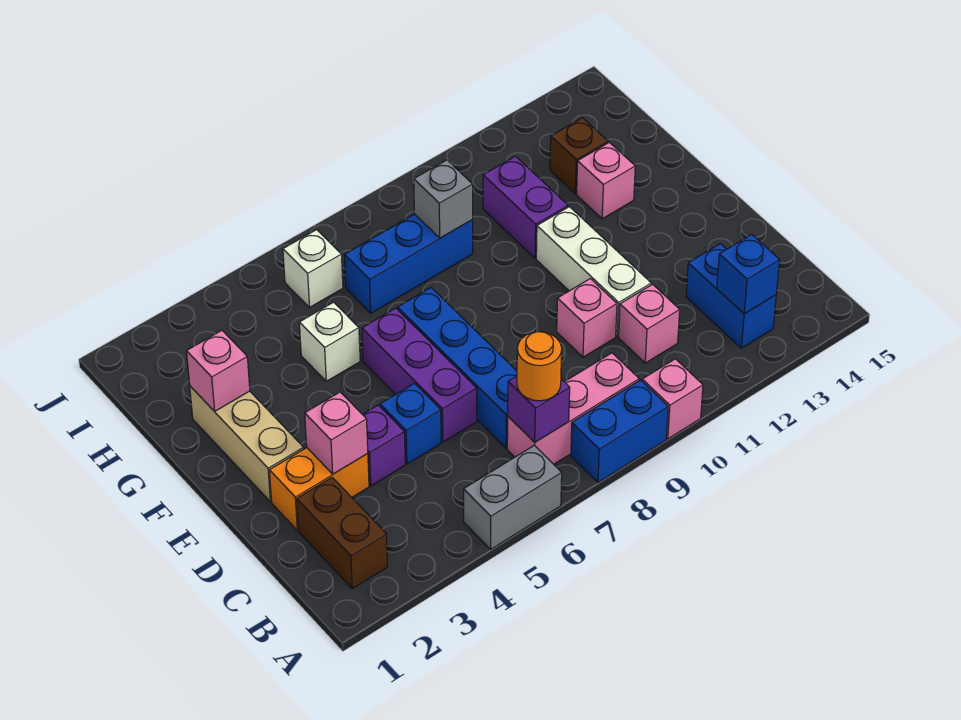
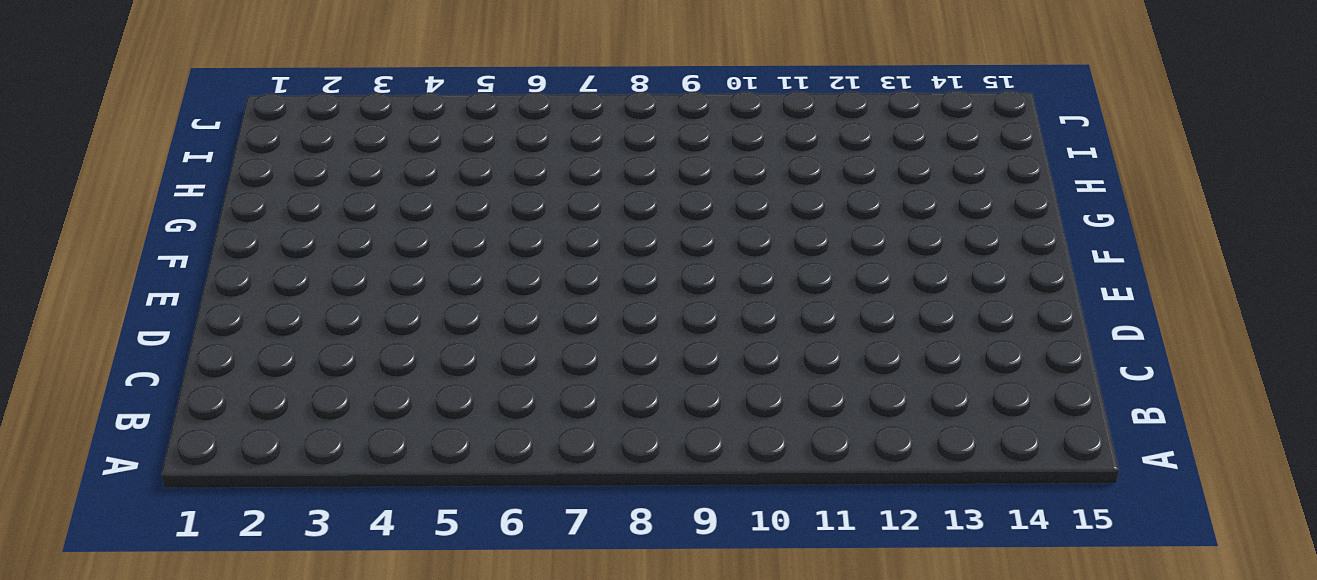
none -> grey 1x2 brick [464,445,562,549]
none -> blue 1x2 brick [571,380,668,482]
none -> pink 1x1 brick [642,359,703,439]

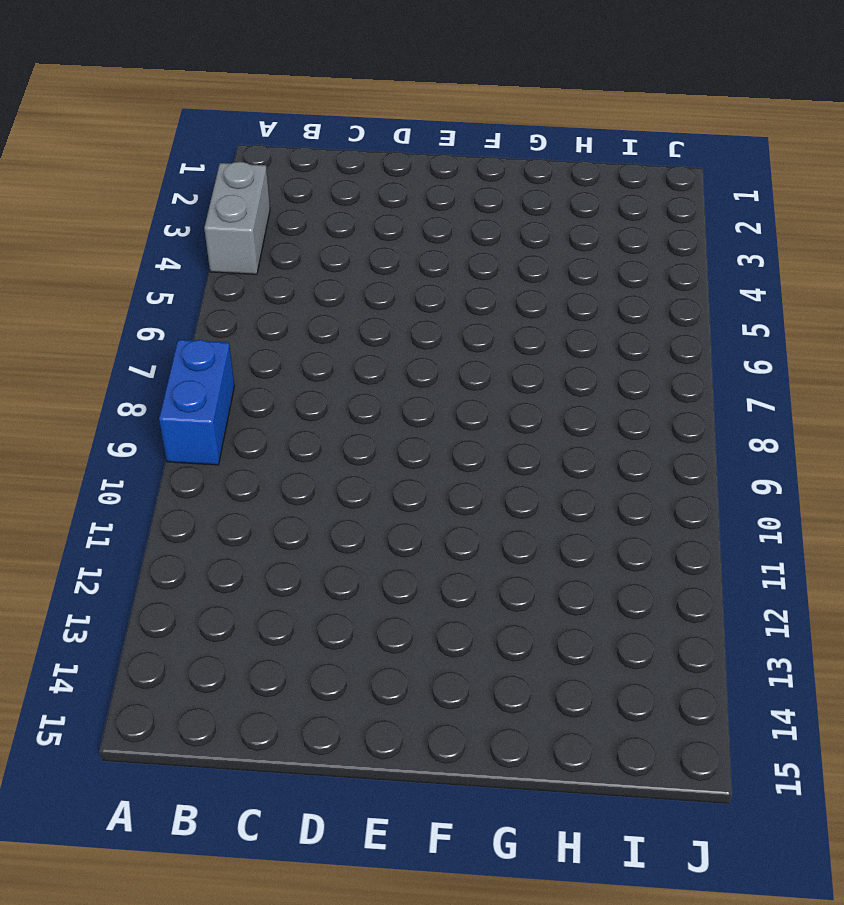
grey 1x2 brick [204,162,270,274] -> grey 1x2 brick moved to [464,445,562,549]
none -> pink 1x1 brick [642,359,703,439]
none -> brown 1x2 brick [297,478,388,589]
none -> pink 1x3 brick [507,353,639,464]

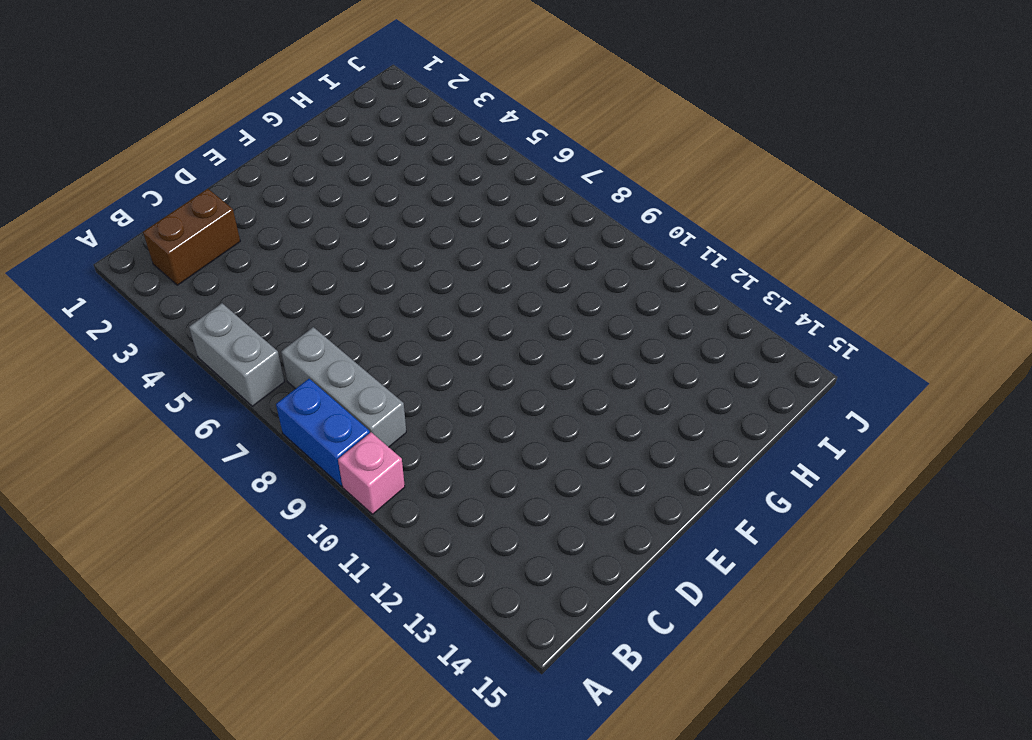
grey 1x3 brick [281,327,406,447] -> pink 1x3 brick [507,353,639,464]
none -> blue 1x2 brick [686,244,776,348]
none -> blue 1x4 brick [398,288,517,448]
none -> pink 1x1 brick [619,284,680,363]

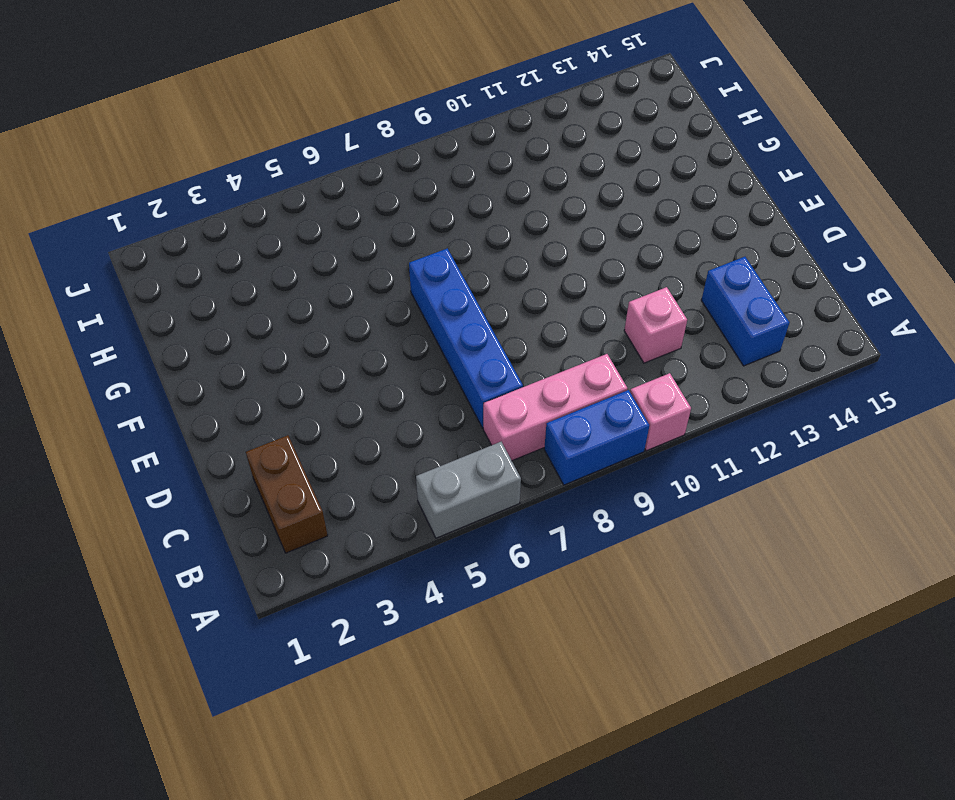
none -> orange 1x2 brick [269,448,369,530]
none -> purple 1x1 brick [362,405,405,486]
none -> blue 1x1 brick [380,383,441,464]

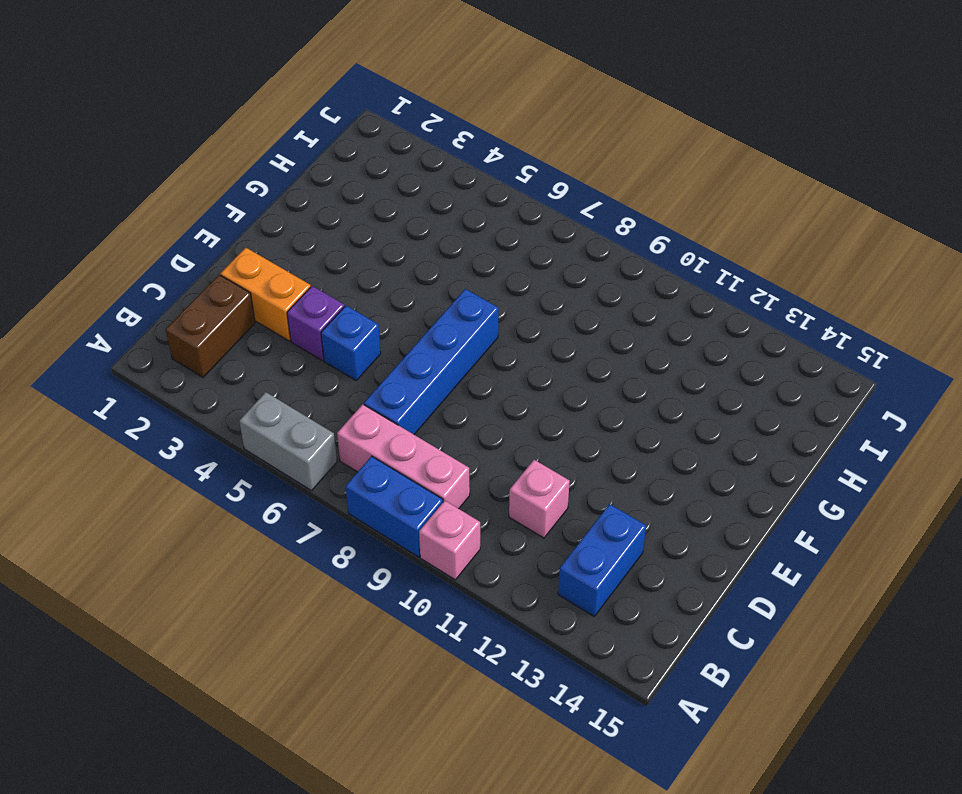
none -> purple 1x3 brick [362,308,477,442]
none -> pink 1x1 brick [557,279,617,357]
none -> white 1x3 brick [536,207,651,336]

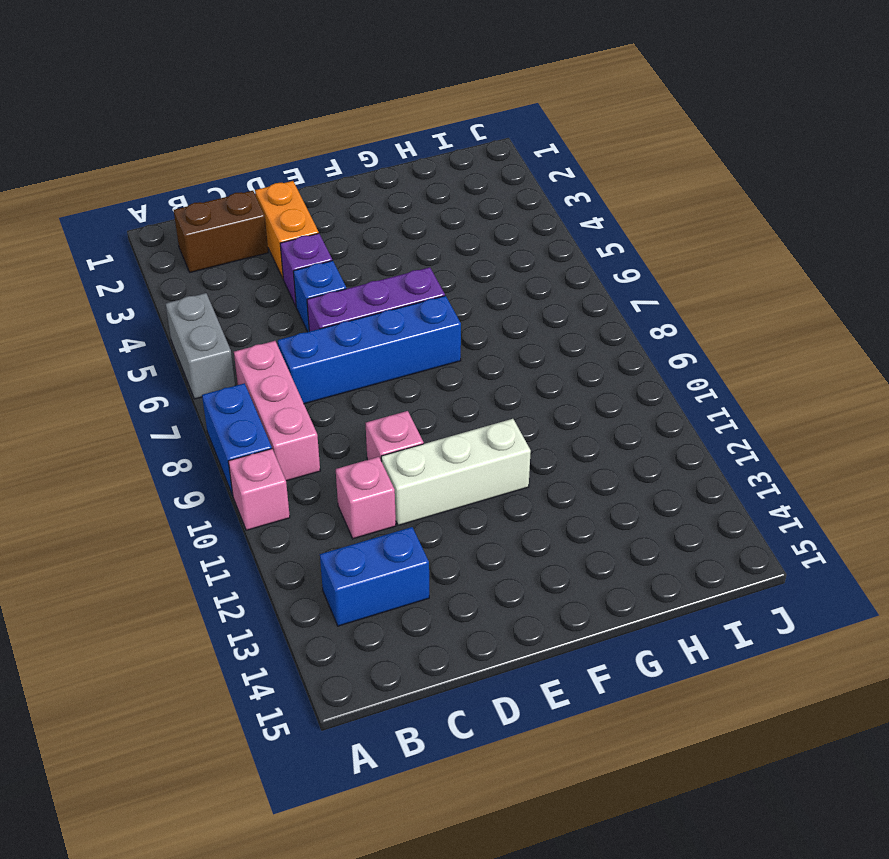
none -> tan 1x3 brick [190,386,304,502]
none -> white 1x1 brick [299,302,360,381]
none -> purple 1x2 brick [483,156,568,258]

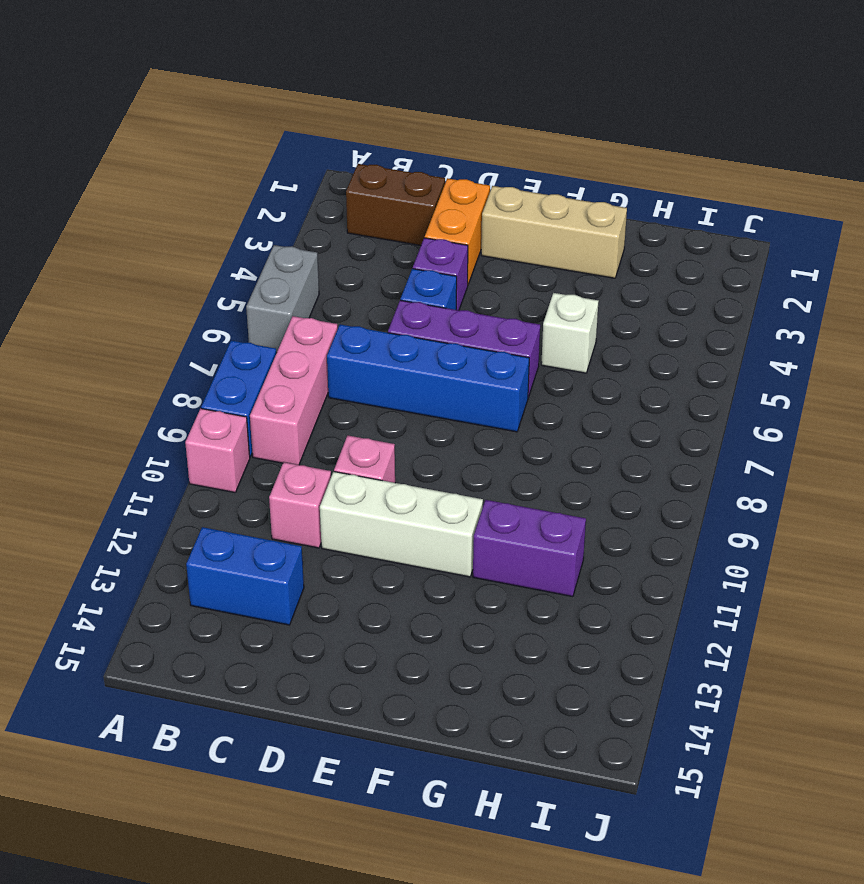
none -> pink 1x1 brick [577,142,635,219]
none -> blue 1x3 brick [344,214,473,313]
none -> brown 1x1 brick [550,118,608,194]

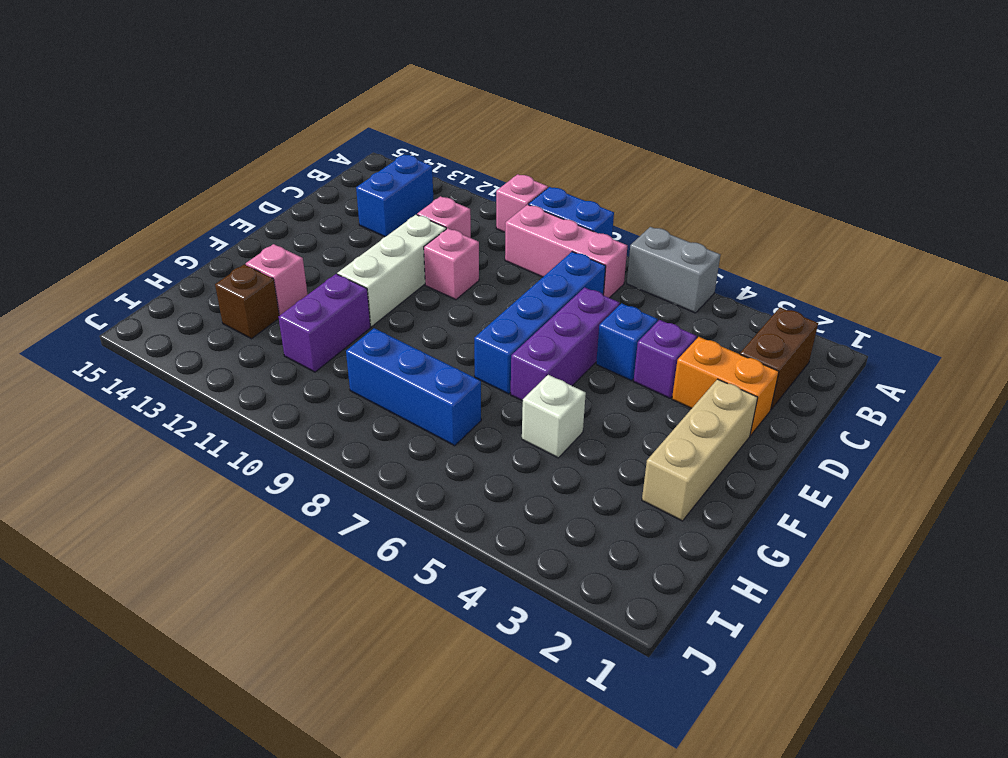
none -> white 1x1 brick [283,230,343,308]
none -> purple 1x1 brick [508,376,570,442]
none -> blue 1x1 brick [717,234,779,314]

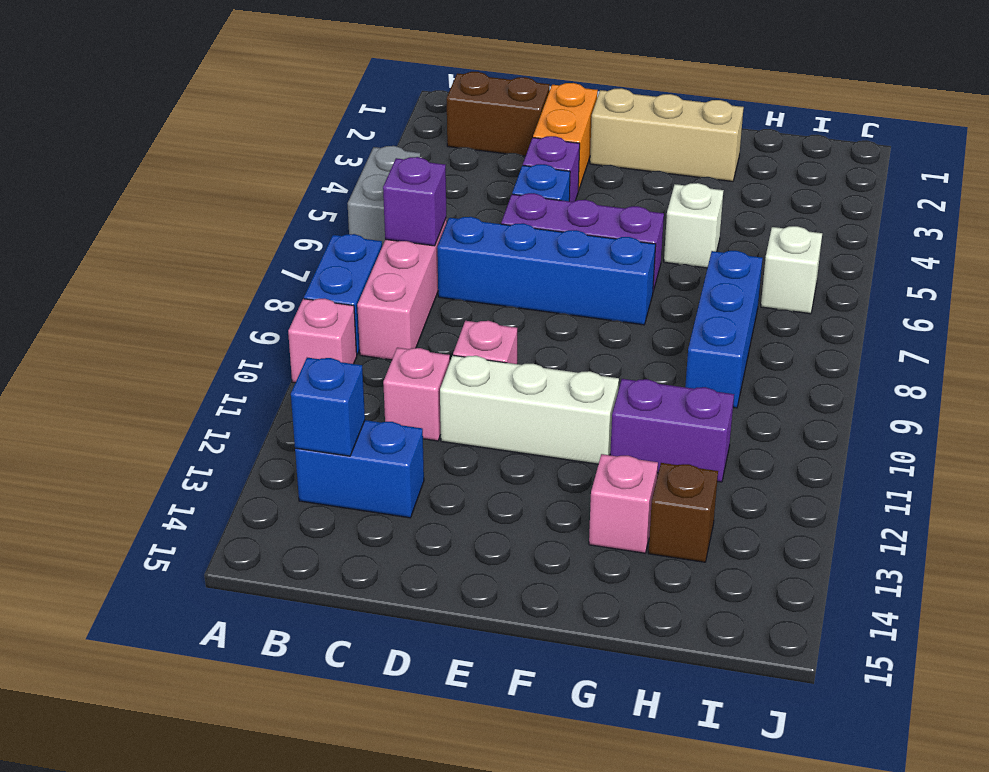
none -> pink 1x1 brick [305,392,368,474]
none -> pink 1x1 brick [187,330,250,411]
none -> grey 1x1 brick [414,160,473,238]

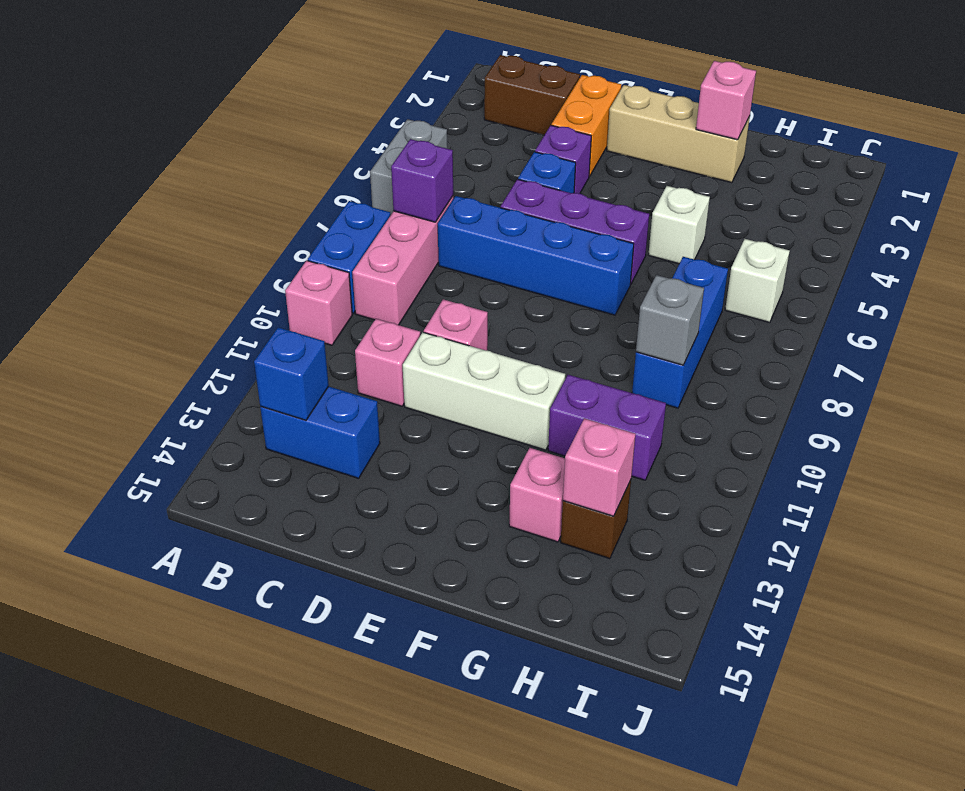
pink 1x1 brick [563,418,636,516] -> pink 1x1 brick moved to [305,392,368,474]
none -> orange 1x1 round brick [517,332,562,401]

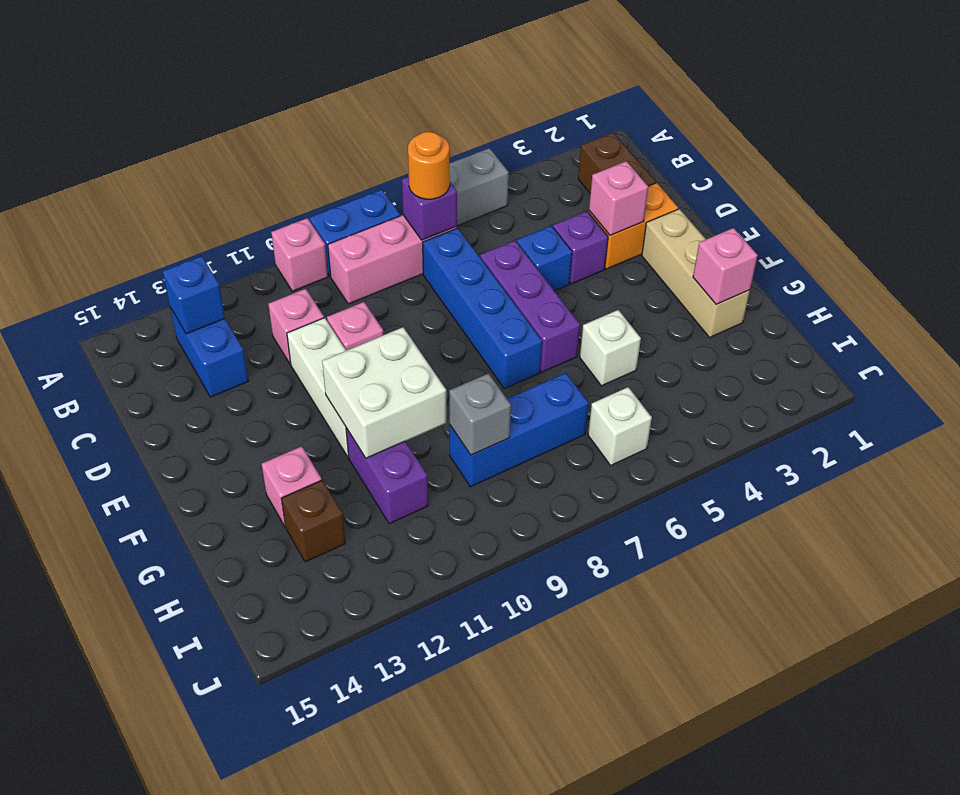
white 2x2 brick [322,327,446,458] -> none

